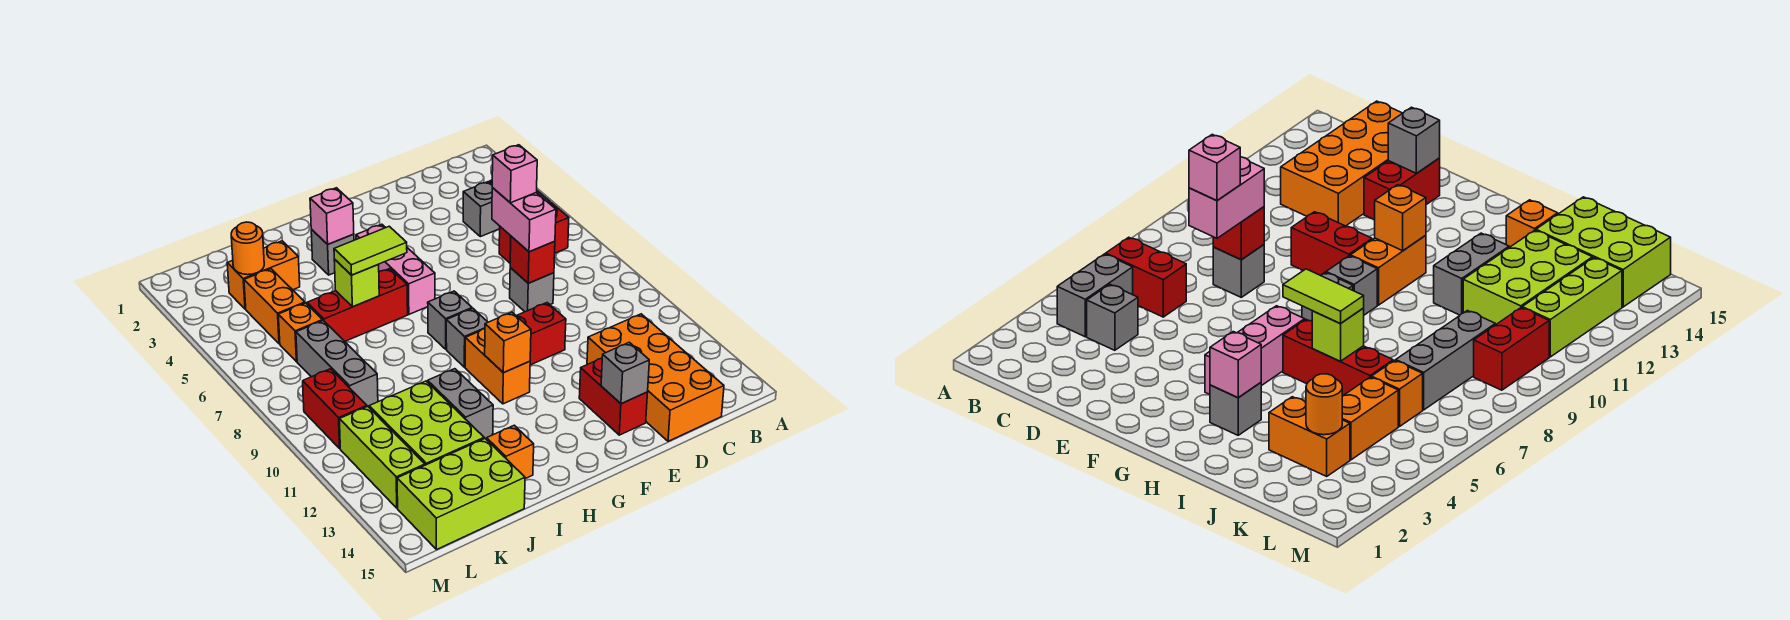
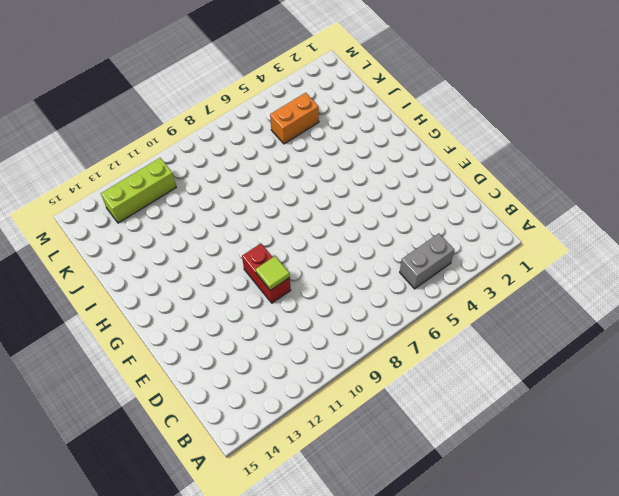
lime 1x1 tile [256,256,290,290] -> none
none -> red 1x2 brick [499,203,569,263]
none -> grey 1x1 brick [463,182,500,237]
none -> orange 2x4 brick [587,314,724,441]
none -> grey 1x1 brick [510,268,554,312]

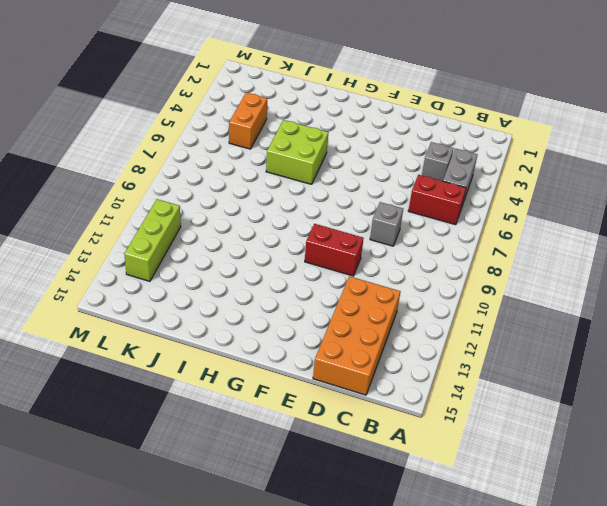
lime 2x2 brick [266,120,329,184] -> red 1x3 brick [307,269,408,341]
none -> red 1x2 brick [579,358,648,435]
none -> pink 1x3 brick [356,224,435,314]
none -> grey 1x1 brick [428,291,472,349]
none -> grey 1x1 brick [446,309,488,367]

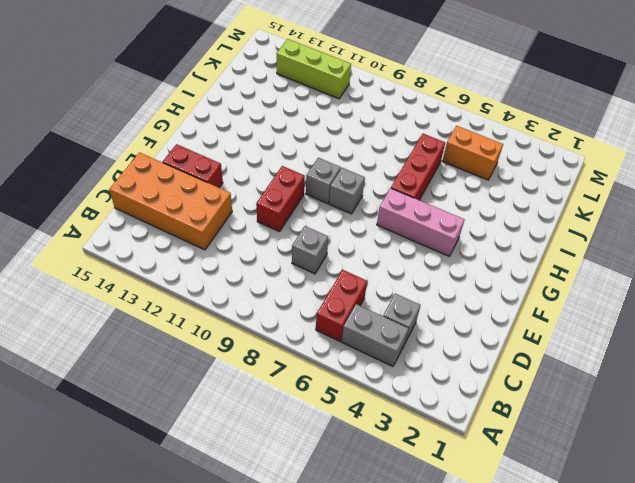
none -> orange 1x2 brick [465,329,530,404]
none -> grey 1x1 brick [311,229,354,275]
none -> grey 1x2 brick [428,369,493,439]
none -> orange 1x1 brick [486,425,534,479]

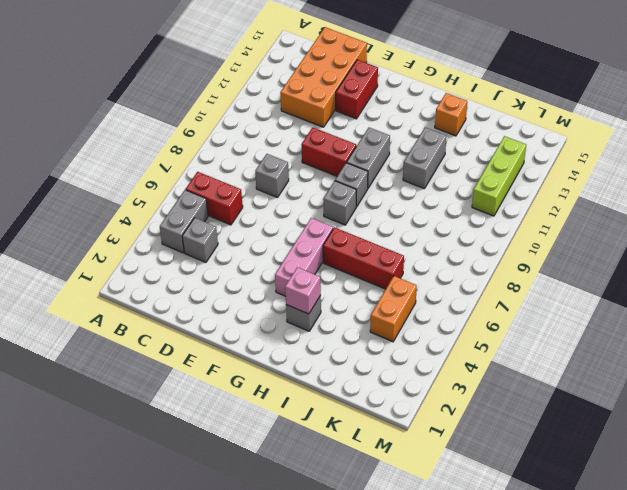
grey 1x2 brick [347,128,390,188] -> orange 1x2 brick [465,329,530,404]
none -> orange 1x2 brick [227,241,300,309]
none -> lime 2x3 brick [369,381,484,465]
none -> lime 2x3 brick [397,438,525,550]
none -> orange 1x1 brick [278,303,323,362]

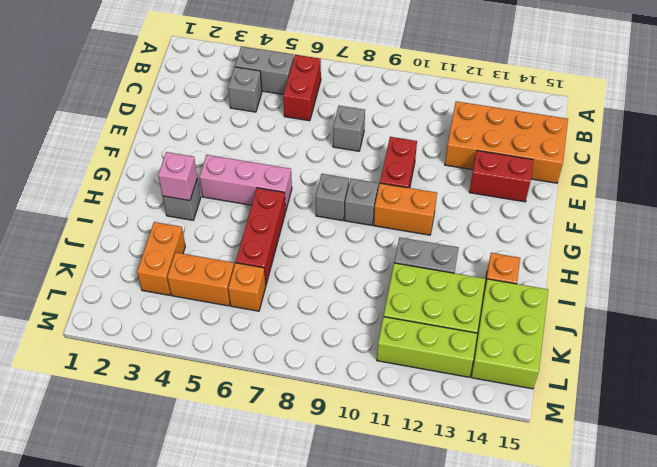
none -> grey 1x3 brick [296,321,378,407]
none -> red 1x2 brick [303,369,367,448]
none -> red 1x1 brick [510,236,555,283]
none -> grey 1x1 brick [601,342,649,404]

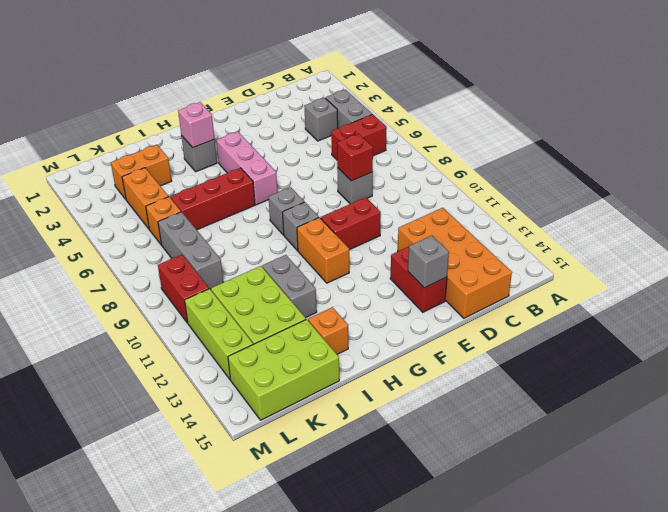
none -> orange 1x1 brick [485,312,531,373]
none -> lime 1x1 brick [334,259,379,307]
none -> orange 1x1 round brick [231,222,264,275]
none -> pink 1x2 brick [492,188,556,252]

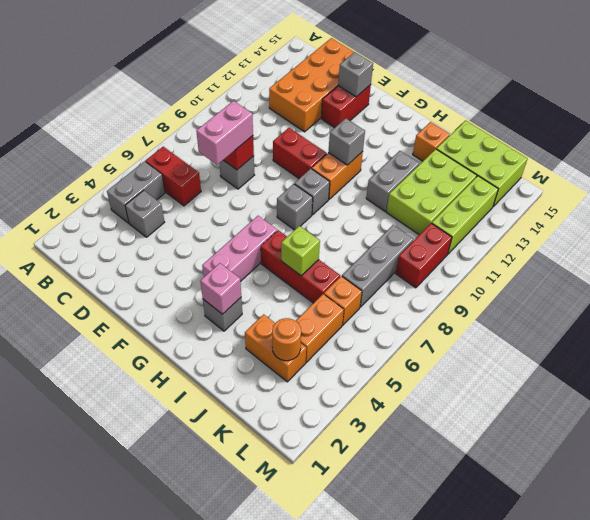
grey 1x1 brick [328,118,365,165] -> orange 1x1 brick [485,312,531,373]
none -> lime 1x2 tile [334,226,407,275]
none -> pink 1x1 brick [492,145,537,203]

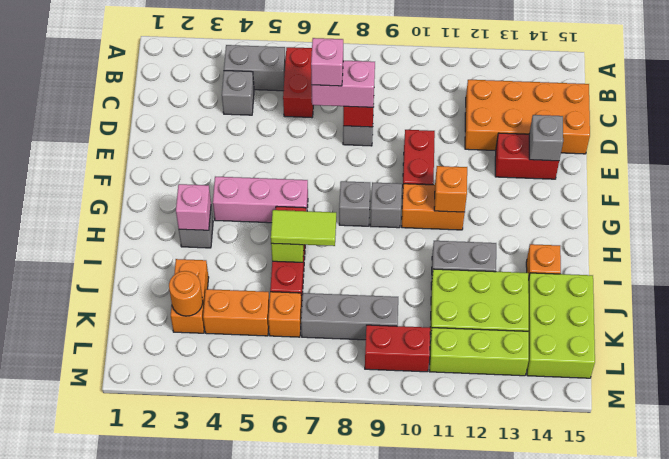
lime 1x2 tile [271,210,336,246] -> lime 1x2 tile turned to [334,226,407,275]

